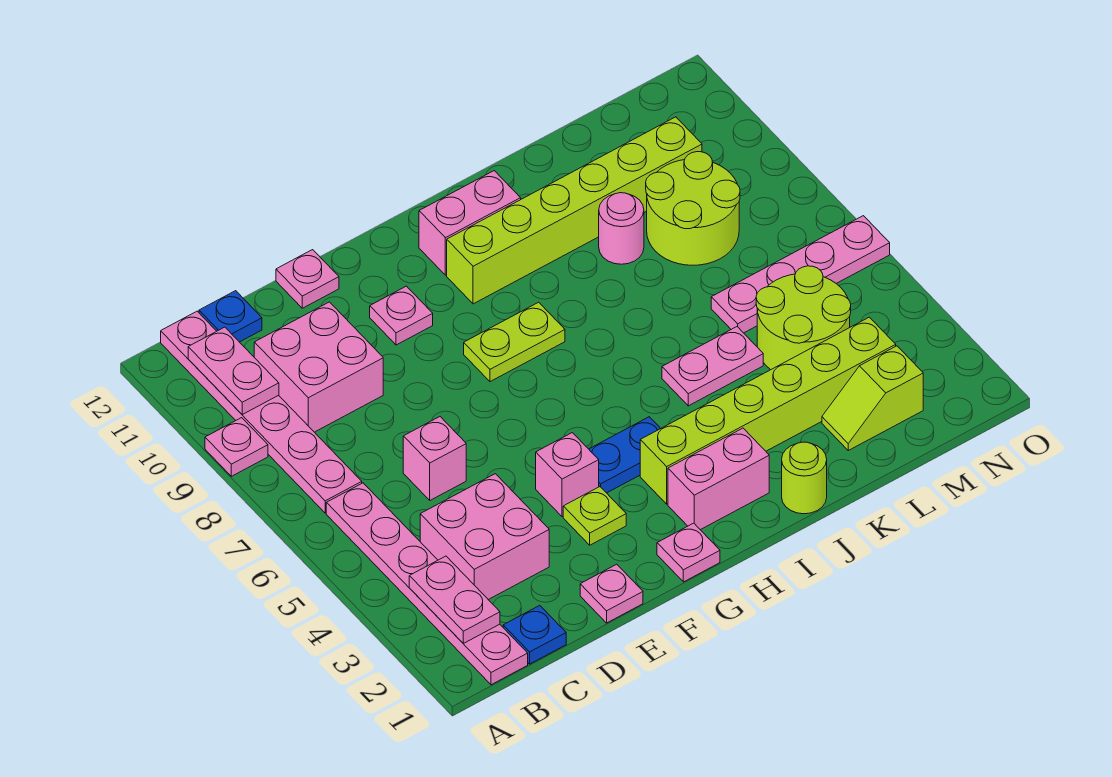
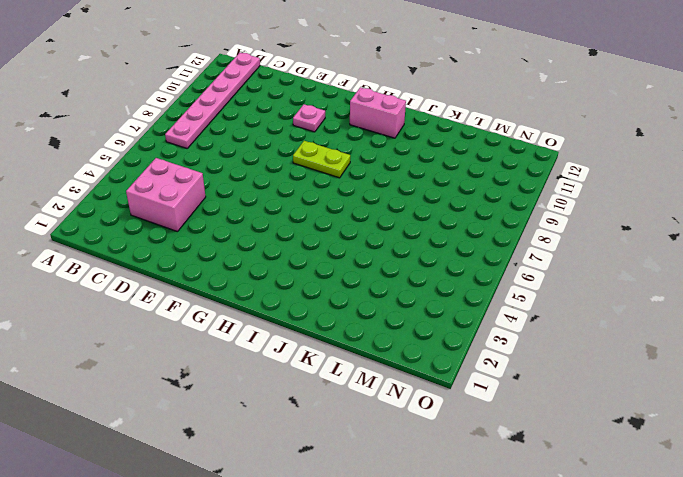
none -> pink 1x1 plate [205,418,268,476]
none -> pink 1x6 plate [326,483,528,685]
none -> blue 1x1 plate [503,605,566,664]

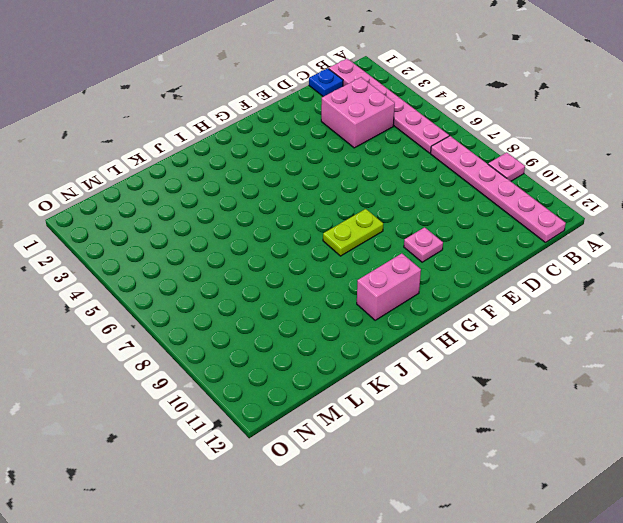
none -> pink 2x2 brick [254,302,383,432]
none -> blue 1x1 plate [199,291,262,342]
none -> pink 1x1 brick [403,417,466,500]

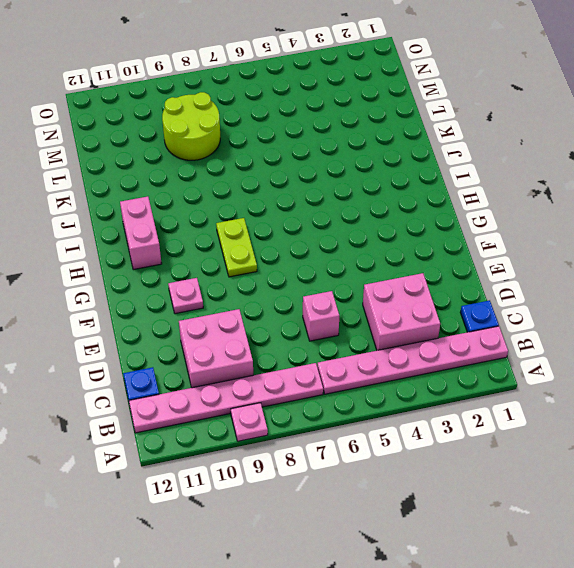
none -> pink 1x1 plate [580,564,643,623]
none -> pink 1x1 plate [276,250,339,308]
none -> lime 1x1 plate [563,487,626,545]

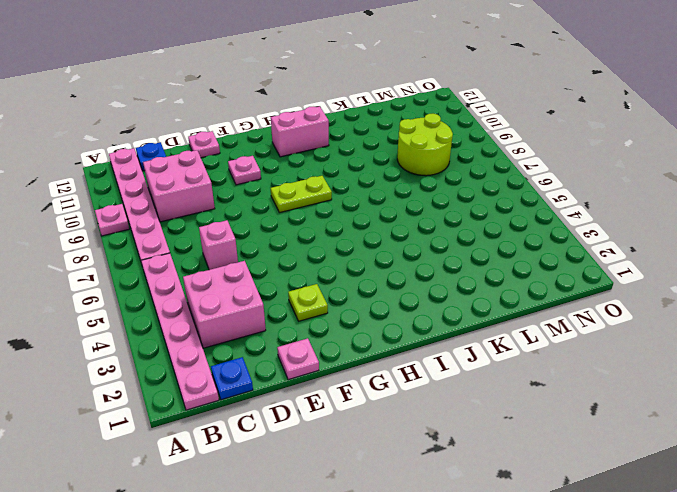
none -> pink 1x1 brick [536,433,599,517]
none -> pink 1x1 plate [657,523,720,582]
none -> blue 1x2 plate [589,417,661,493]

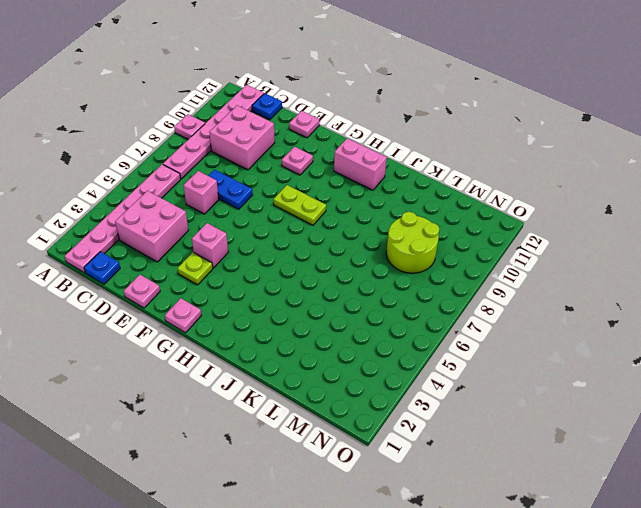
blue 1x2 plate [208,170,252,209] -> blue 1x2 plate moved to [589,417,661,493]
none -> pink 1x2 brick [668,428,769,530]
none -> lime 1x6 brick [640,317,896,504]
none -> lime 1x6 brick [447,117,702,304]

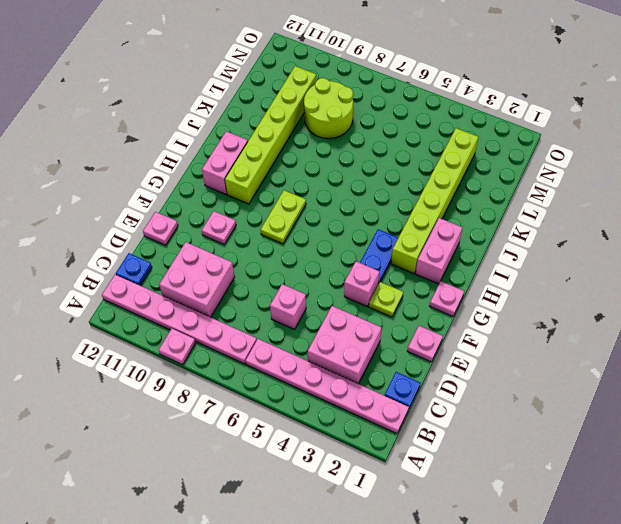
none -> lime 1x1 round brick [782,442,827,514]
none -> pink 1x2 plate [662,327,763,406]
none -> pink 1x1 round brick [599,193,644,264]

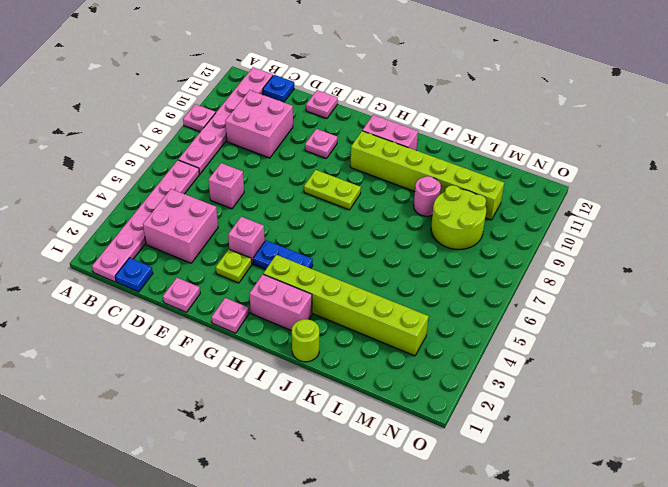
none -> pink 1x2 plate [662,327,763,406]
none -> lime 1x2 slope [822,346,923,450]
none -> lime 2x2 round brick [756,266,851,370]

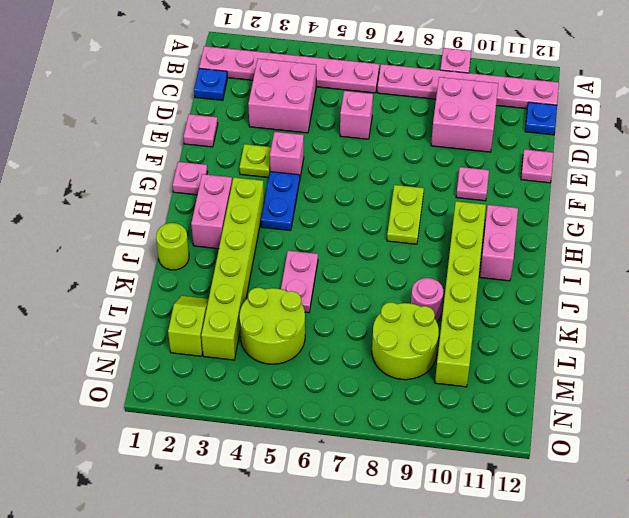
none -> pink 1x4 plate [711,216,890,333]
none -> pink 1x2 plate [409,556,500,643]
none -> pink 1x2 plate [188,327,279,414]

